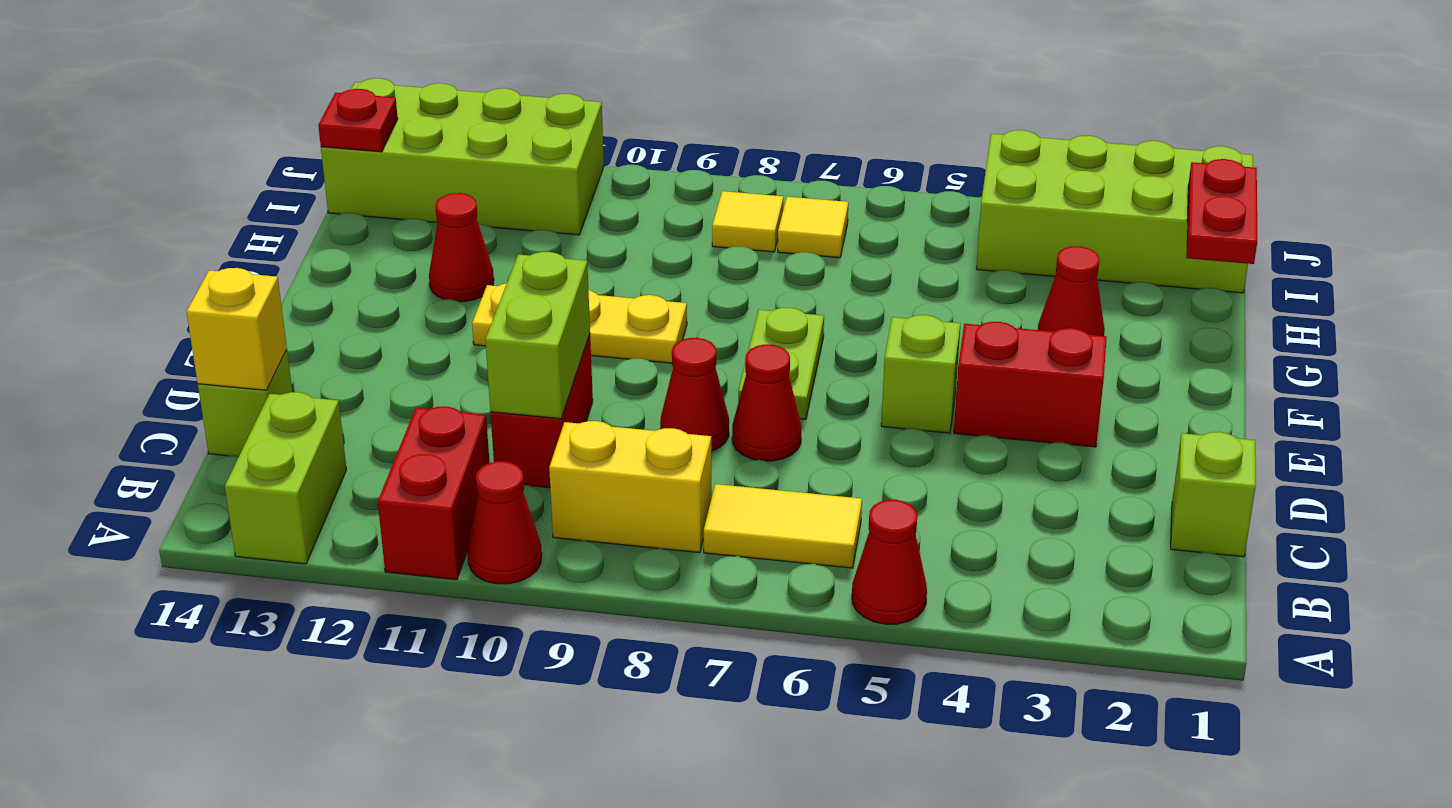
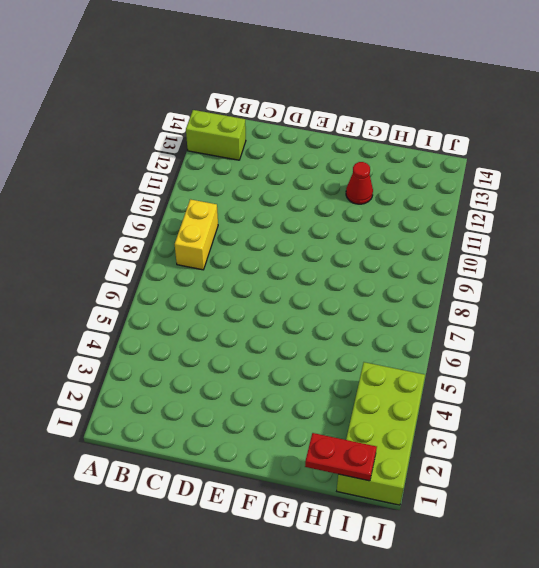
none -> red 1x1 cone [852,500,927,624]
none -> red 1x1 cone [468,461,542,584]
none -> red 1x2 brick [378,406,490,580]

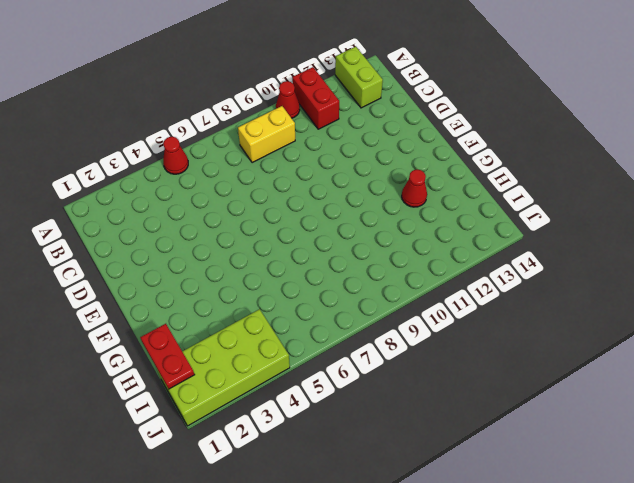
none -> yellow 1x2 tile [704,484,862,568]
none -> lime 1x1 brick [1171,432,1256,557]
none -> red 1x2 brick [491,334,593,488]

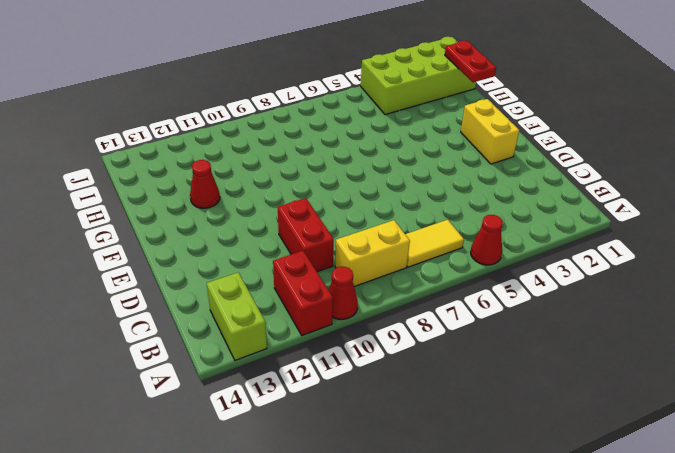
yellow 1x2 brick [461,99,519,164] -> none
none -> lime 1x1 brick [1171,432,1256,557]
none -> lime 1x1 brick [198,350,292,457]
none -> red 1x1 cone [732,345,801,461]

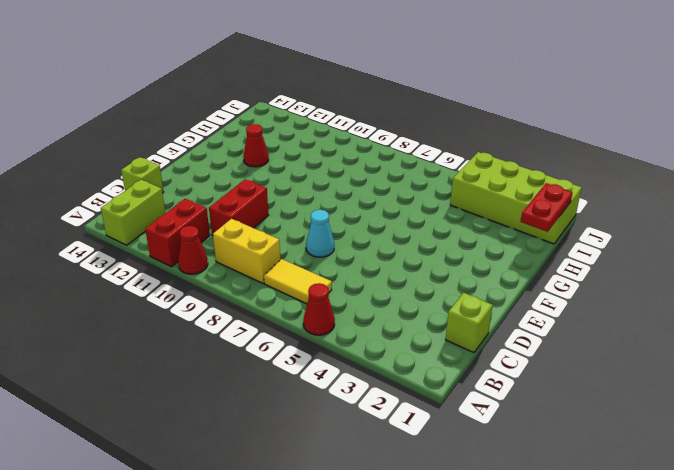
cyan 1x1 cone [306,210,334,257] -> red 1x1 cone [732,345,801,461]
none -> red 1x1 cone [660,338,729,451]
none -> red 1x2 brick [954,322,1107,447]
none -> lime 1x1 brick [881,315,961,433]

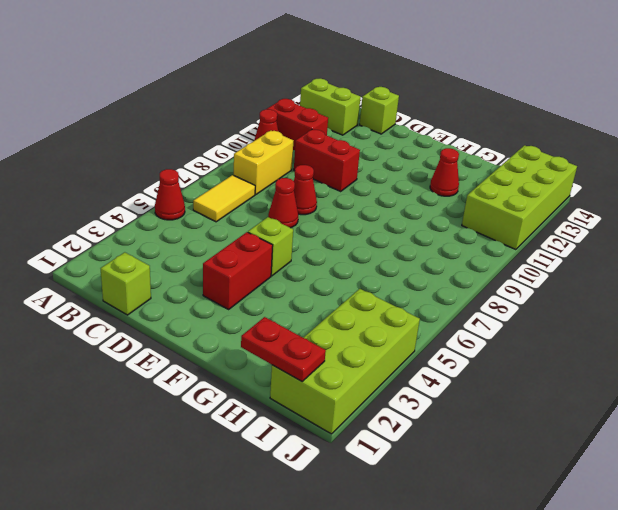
none -> lime 1x2 plate [738,308,824,419]
none -> yellow 1x3 plate [472,283,687,363]
none -> red 1x1 cone [1038,246,1105,336]

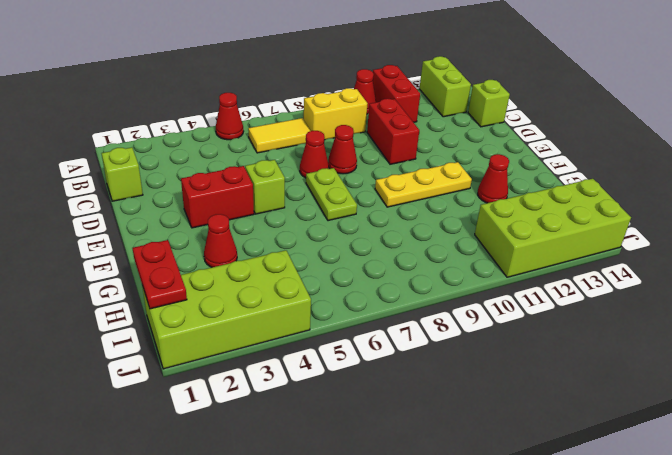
none -> yellow 1x1 tile [778,197,848,258]
none -> yellow 1x1 tile [712,191,783,252]
none -> lime 1x2 brick [485,252,590,419]

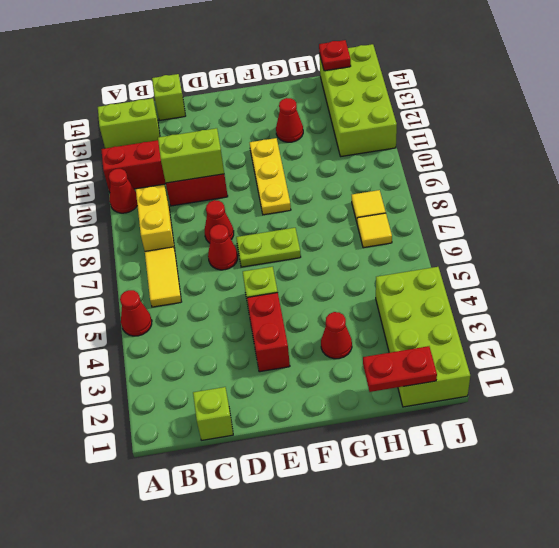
none -> yellow 1x1 brick [186,268,287,390]

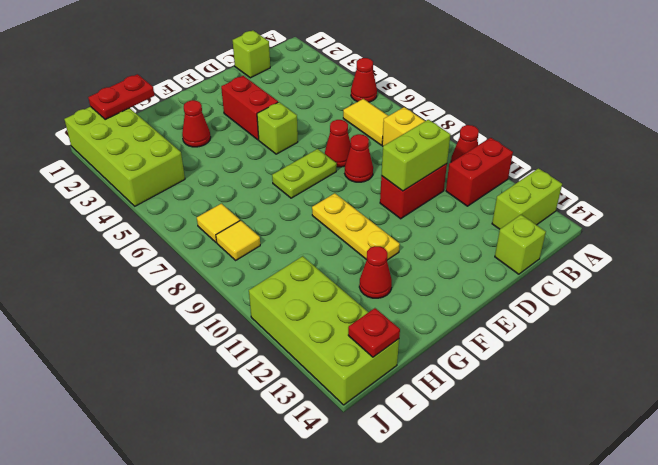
none -> yellow 1x1 brick [186,268,287,390]

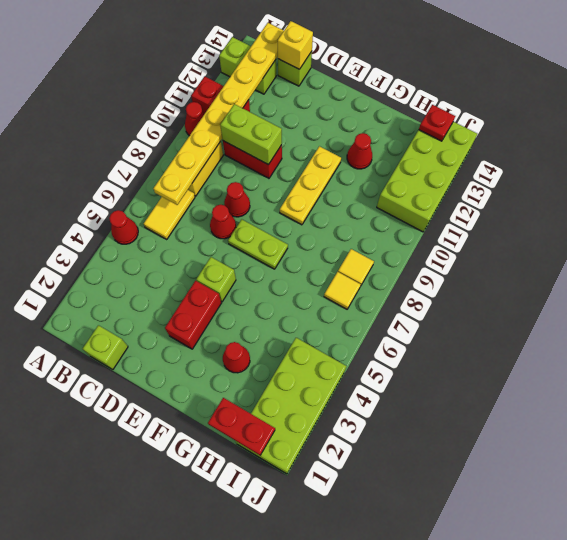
yellow 1x8 plate [153,23,284,205] -> none

